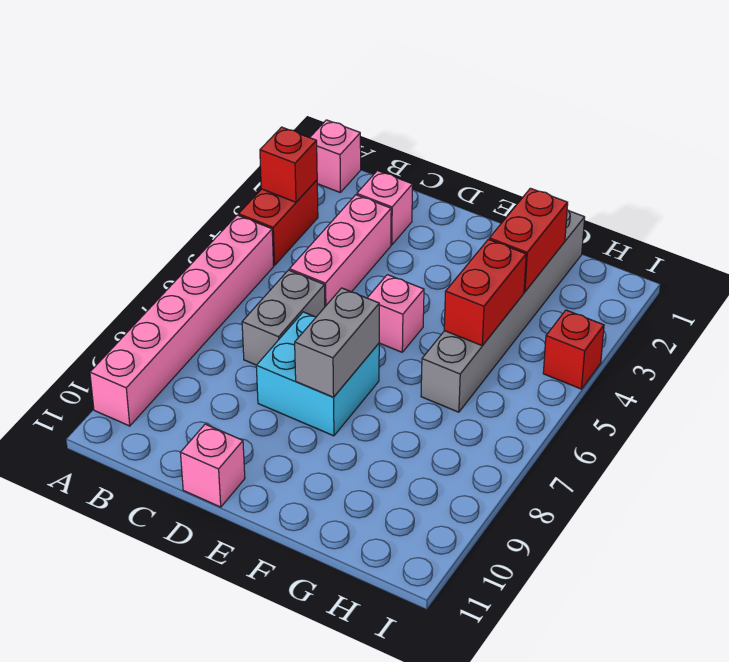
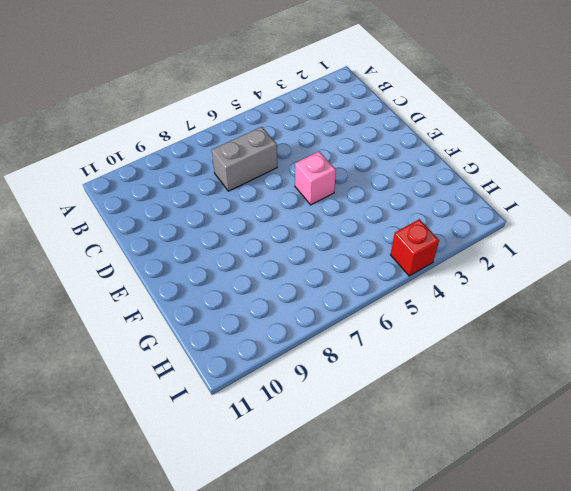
none -> pink 1x1 brick [310,120,361,192]
none -> red 1x2 brick [238,180,318,266]
none -> pink 1x6 brick [90,215,274,426]

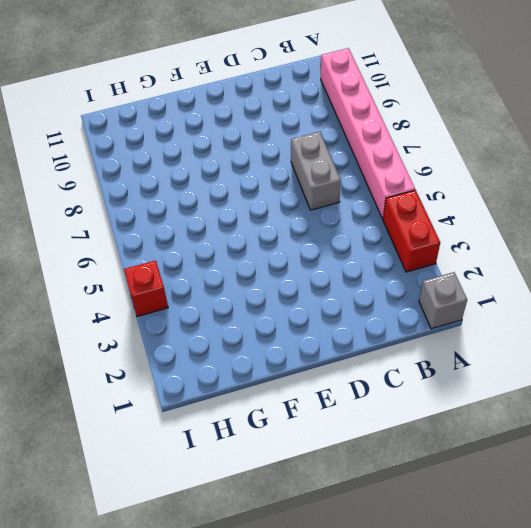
grey 1x1 brick [419,272,467,329] -> pink 1x1 brick [310,120,361,192]
none -> pink 1x1 brick [357,171,413,245]
none -> pink 1x3 brick [289,195,391,306]
none -> cyan 2x2 brick [256,312,379,436]

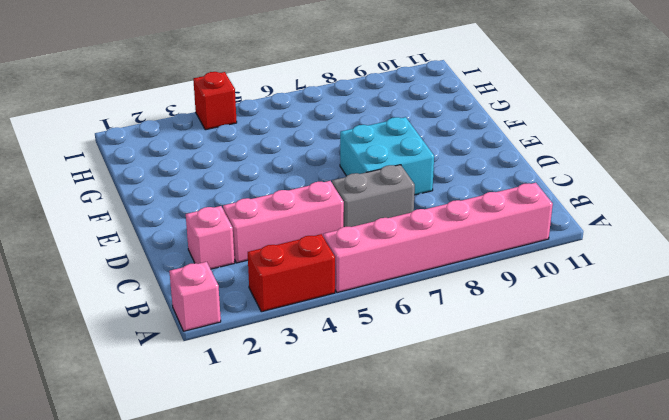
none -> pink 1x1 brick [180,424,245,507]
none -> pink 1x1 brick [368,275,424,352]
none -> grey 1x6 brick [421,210,585,412]

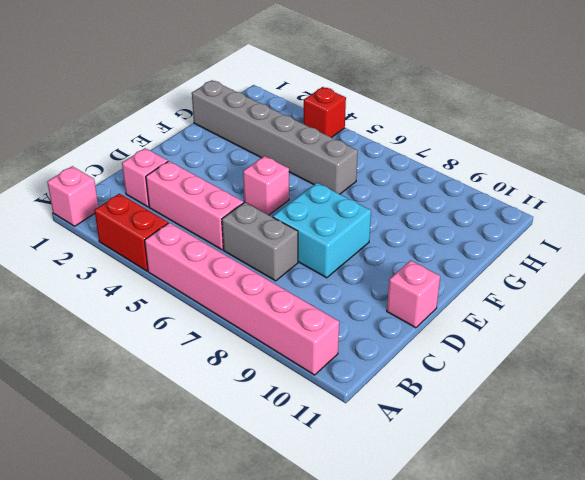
none -> red 1x1 brick [260,127,317,202]
none -> grey 1x2 brick [295,288,379,397]
none -> red 1x2 brick [489,188,568,292]

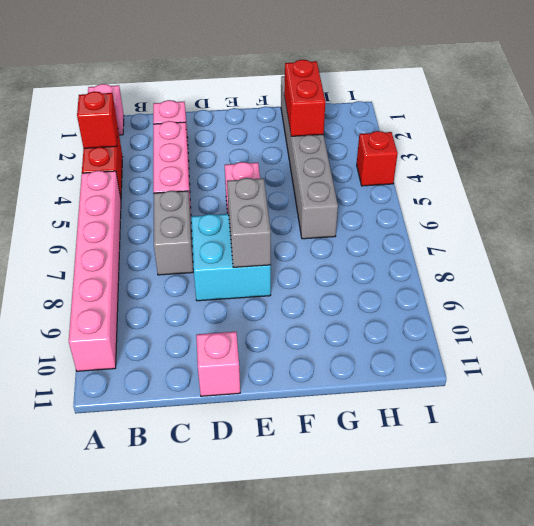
none -> red 1x2 brick [444,239,526,346]

